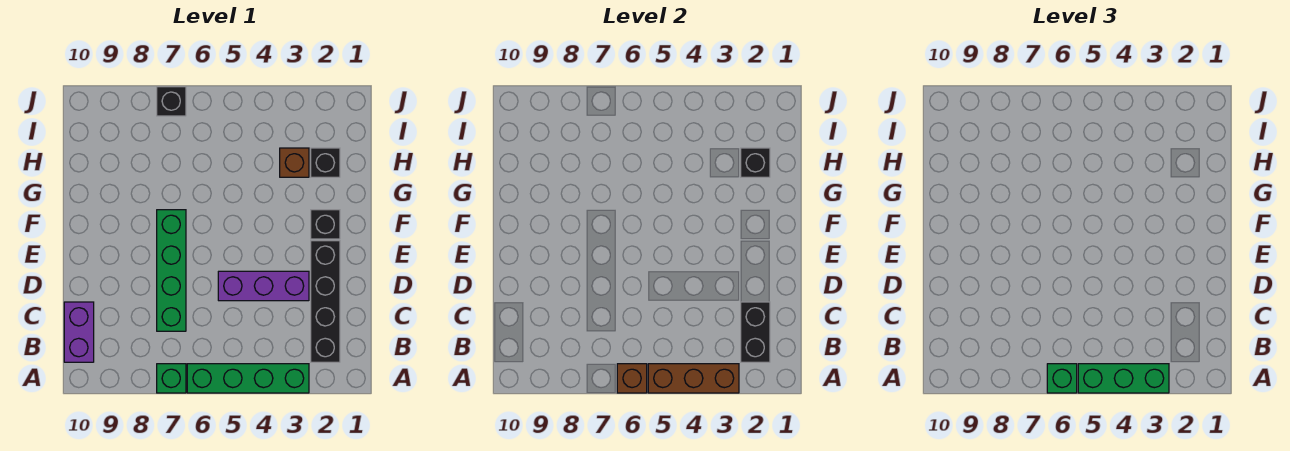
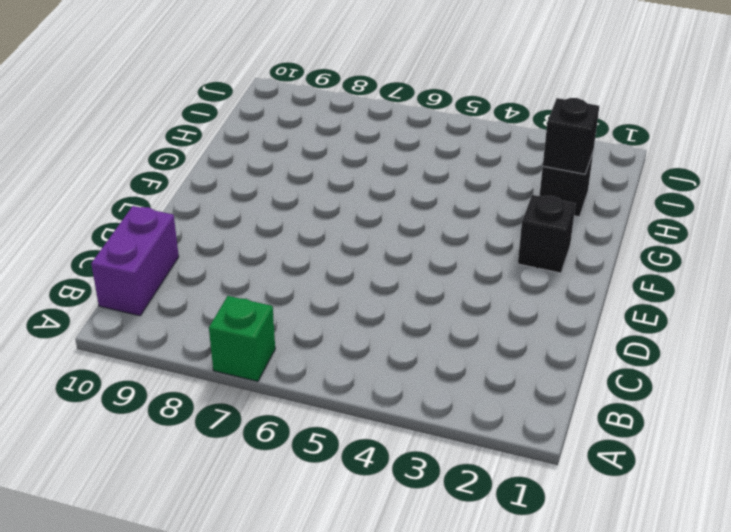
none -> green 1x4 brick [187,364,309,393]
none -> black 1x4 brick [311,241,340,362]
none -> green 1x4 brick [157,210,186,331]

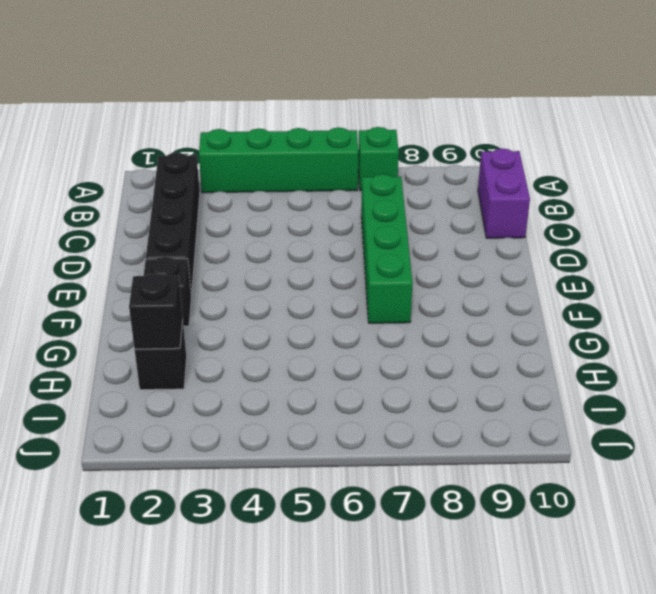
none -> purple 1x3 brick [218,271,309,301]
none -> brown 1x1 brick [280,148,309,177]
none -> black 1x1 brick [157,87,186,116]

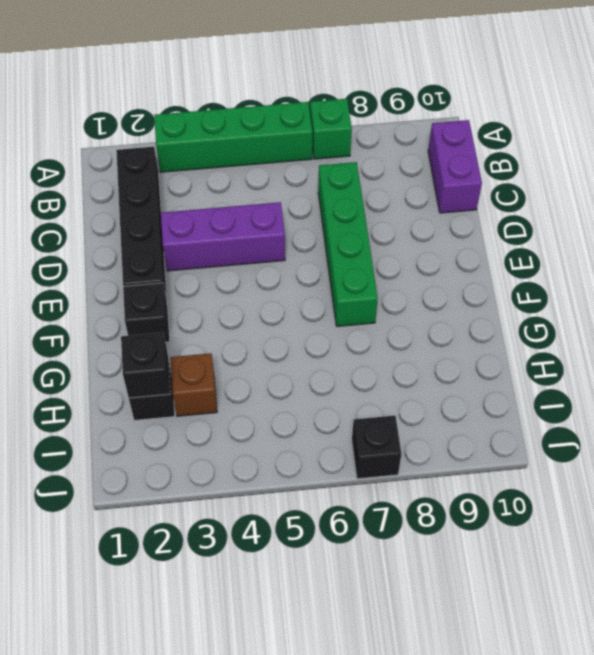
none -> brown 1x3 brick [648,364,739,393]
none -> brown 1x1 brick [617,364,647,393]
none -> black 1x2 brick [741,302,770,362]

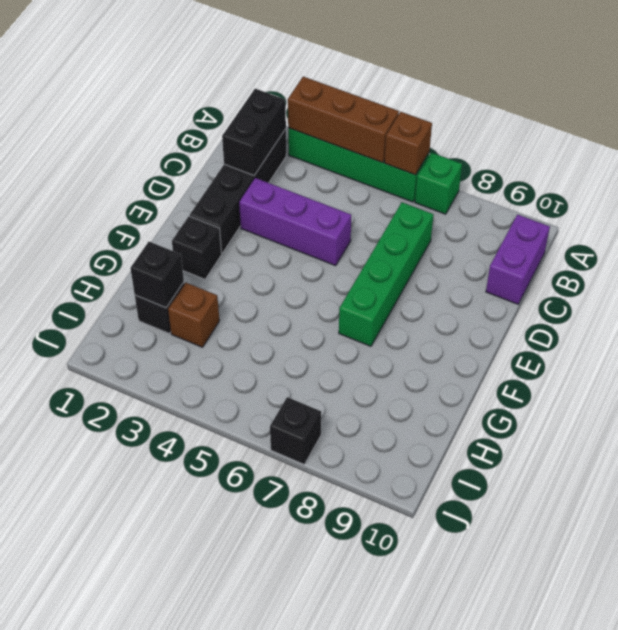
none -> green 1x3 brick [1078,364,1169,393]
none -> green 1x1 brick [1047,364,1077,393]

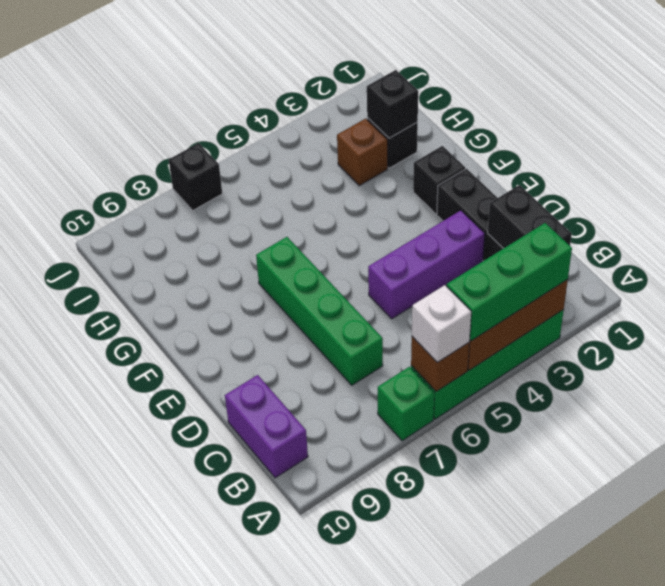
white 1x1 brick [412,285,471,362] -> green 1x1 brick [1047,364,1077,393]

